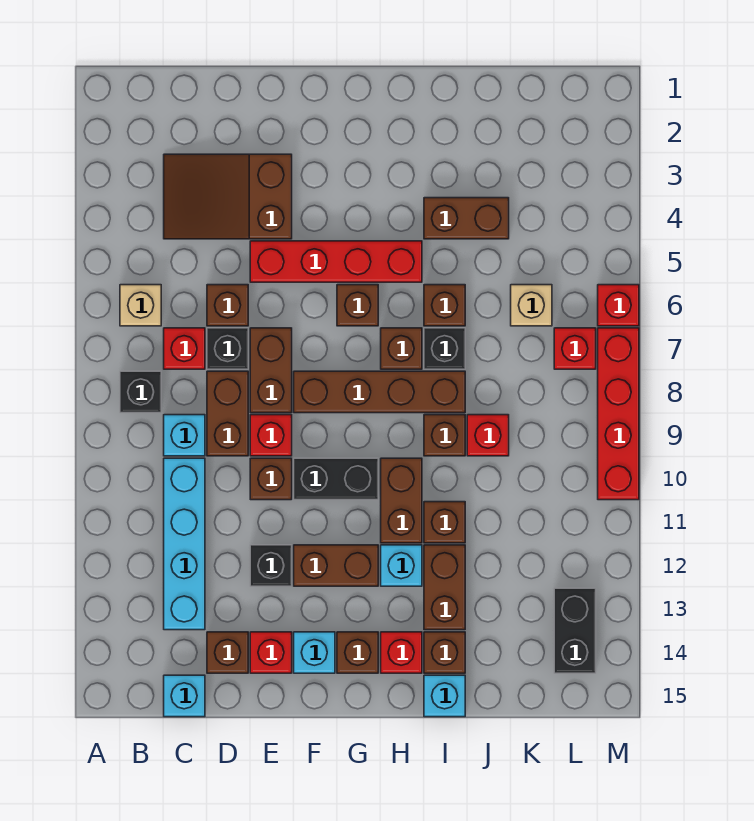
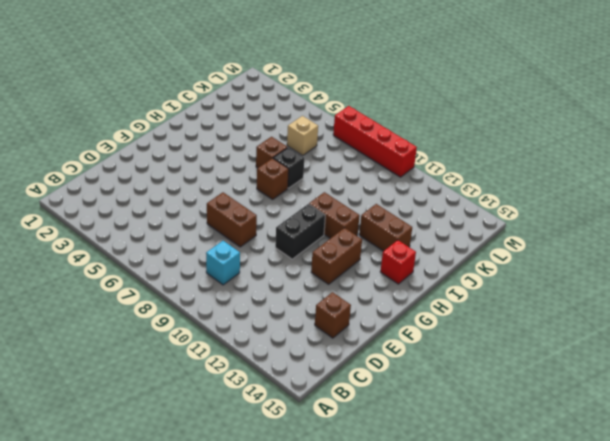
none -> tan 1x1 brick [120,285,161,326]
none -> black 1x1 brick [120,371,161,413]
none -> brown 2x3 slope [164,154,292,239]
none -> red 1x1 brick [164,328,205,369]

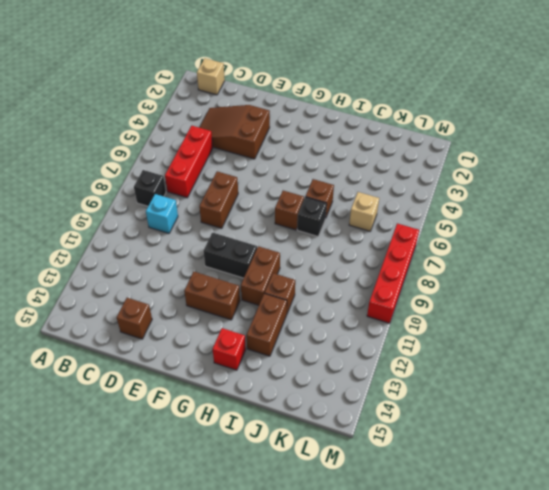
tan 1x1 brick [197,58,225,95] -> tan 1x1 brick moved to [120,285,161,326]
red 1x3 brick [165,126,213,198] -> red 1x1 brick [164,328,205,369]
none -> cyan 1x4 brick [164,458,205,630]
none -> cyan 1x1 brick [164,675,205,717]
none -> brown 1x1 brick [207,285,248,326]
none -> black 1x1 brick [207,328,248,369]

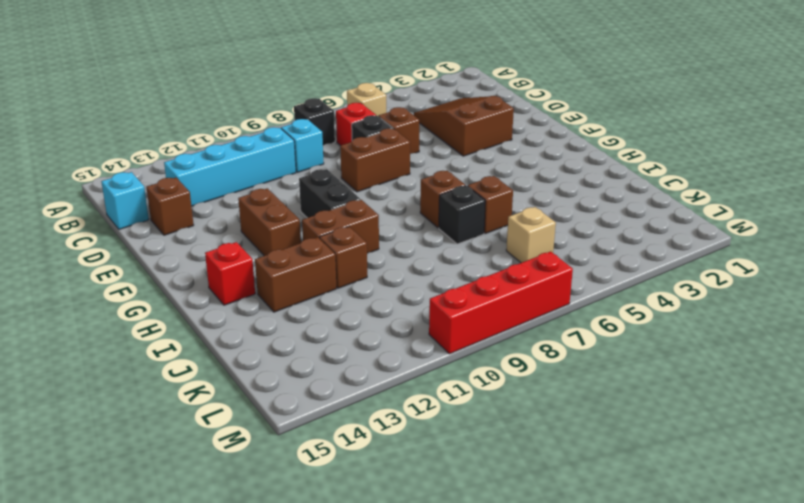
none -> brown 1x2 brick [207,371,248,456]
none -> red 1x4 brick [250,241,422,282]
none -> red 1x1 brick [250,415,292,456]
none -> brown 1x1 brick [250,458,292,500]

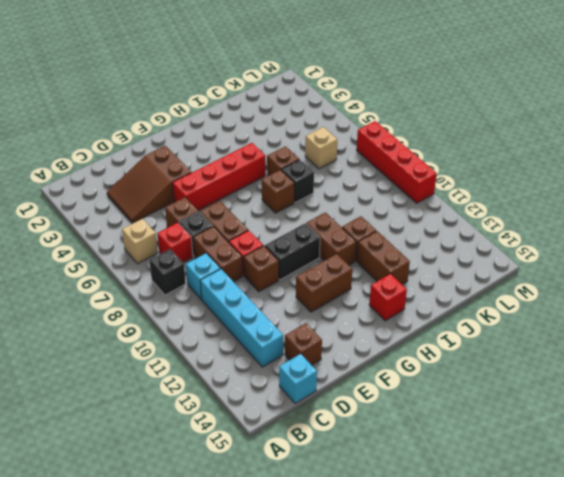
none -> black 1x1 brick [250,545,292,586]
none -> red 1x1 brick [250,632,292,673]
none -> brown 1x4 brick [294,371,465,413]
none -> cyan 1x1 brick [294,632,335,673]

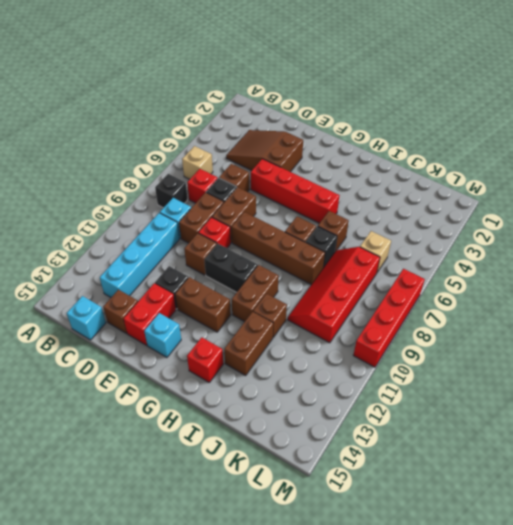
red 1x2 brick [124,283,176,345] -> red 1x1 brick [250,632,292,673]
red 2x4 slope [288,247,380,343] -> red 1x1 brick [467,415,509,456]
none -> brown 1x1 brick [337,285,378,326]
none -> brown 1x1 brick [337,632,378,673]
none -> cyan 1x1 brick [381,545,422,586]
none -> brown 1x2 brick [424,198,509,239]

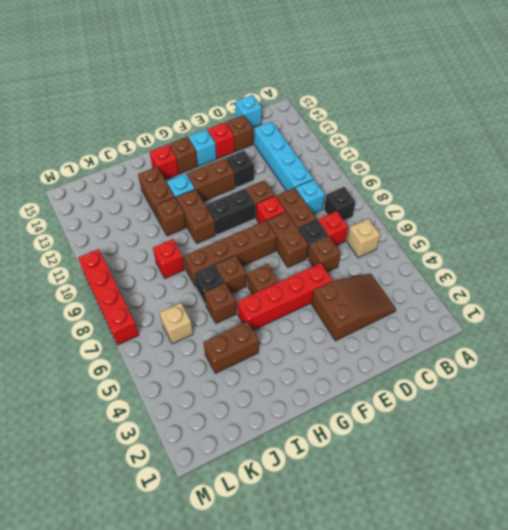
none -> brown 1x1 brick [424,415,465,456]
none -> brown 1x1 brick [424,632,465,673]
none -> cyan 1x1 brick [424,675,465,717]
none -> red 1x1 brick [554,328,596,369]

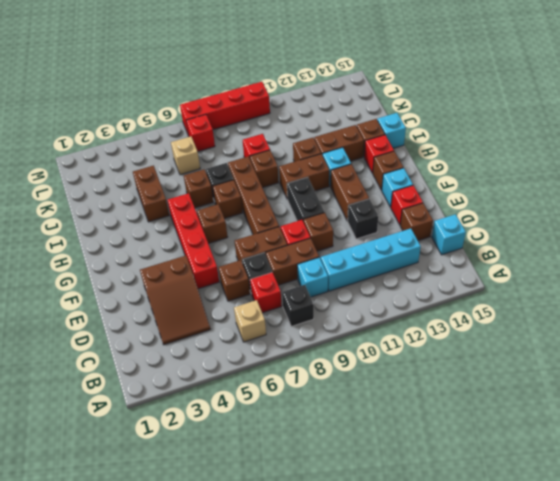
none -> black 1x2 brick [554,588,596,673]
none -> red 1x1 brick [598,285,639,326]

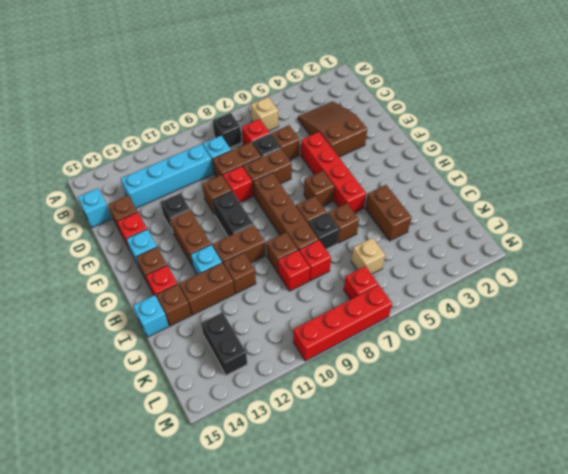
red 1x1 brick [299,240,331,281] -> red 1x1 brick moved to [598,285,639,326]
black 1x2 brick [201,312,247,375] -> black 1x2 brick turned to [554,588,596,673]

